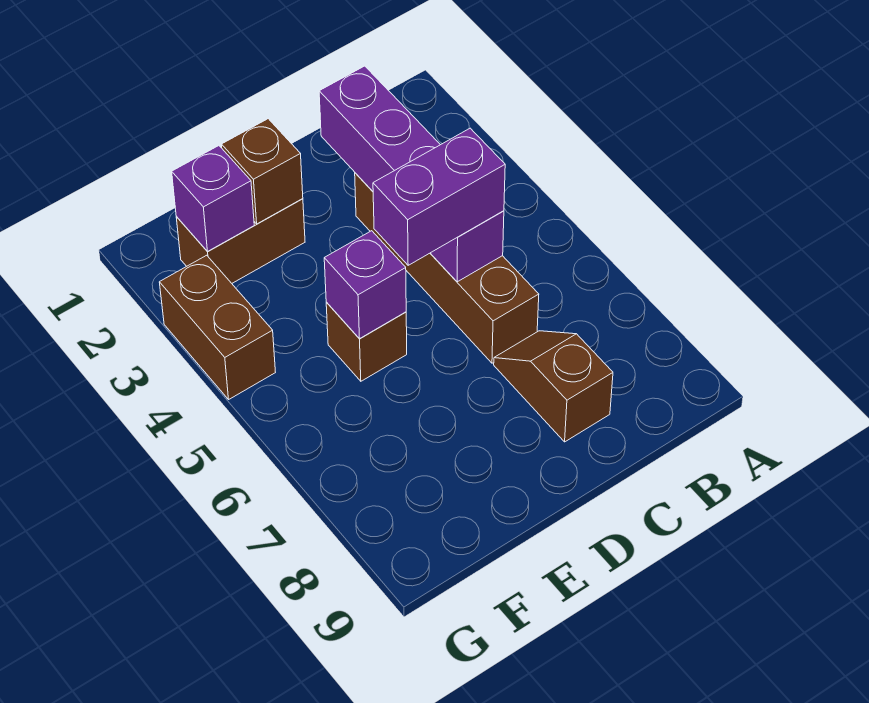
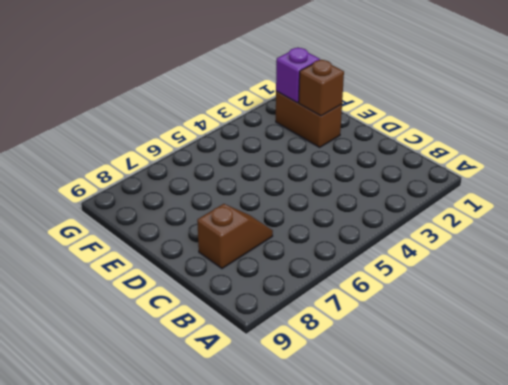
none -> brown 1x4 brick [355,173,539,363]
none -> brown 1x1 brick [326,302,407,381]

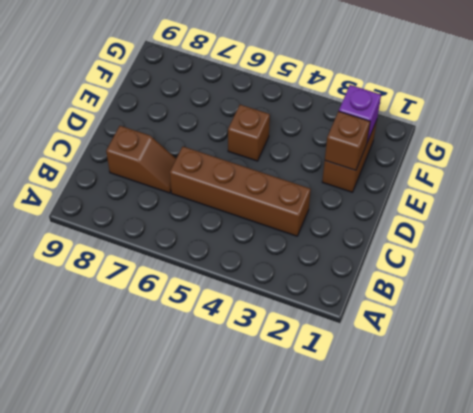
none -> brown 1x2 brick [159,255,276,399]
none -> purple 1x4 brick [319,66,504,282]

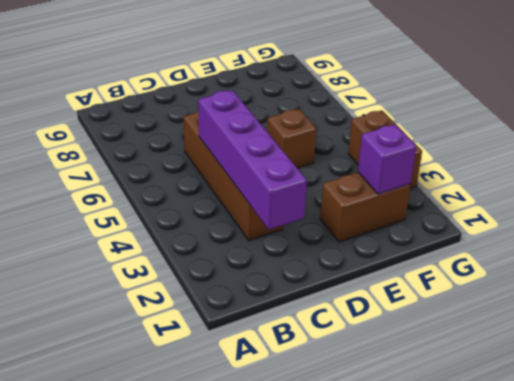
none -> brown 1x2 slope [494,331,613,442]
none -> brown 1x1 brick [221,119,303,224]

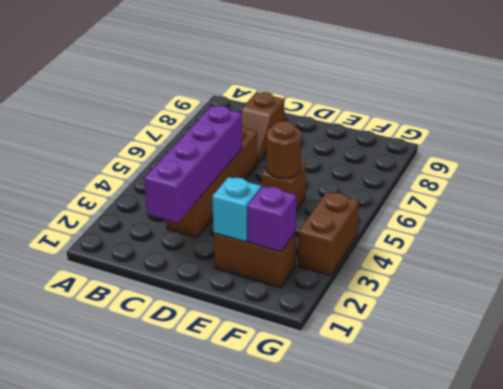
cyan 1x1 brick [212,177,261,242] -> brown 1x1 brick [221,119,303,224]
brown 1x1 round brick [267,121,301,178] -> purple 1x1 brick [324,231,406,338]
none -> purple 1x2 brick [373,128,505,265]

